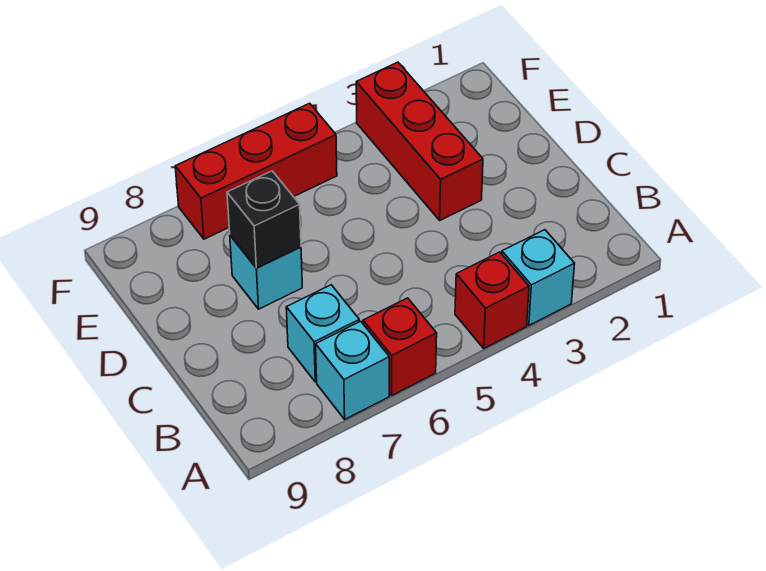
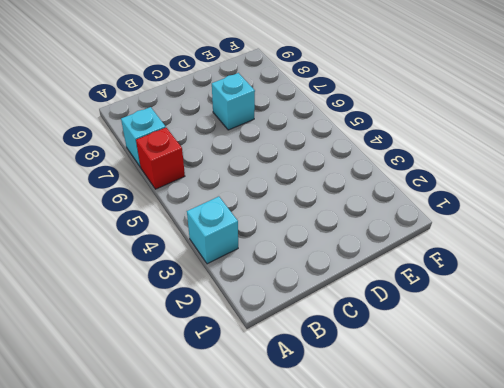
none -> red 1x1 brick [455,252,529,348]
none -> cyan 1x1 brick [286,285,359,382]

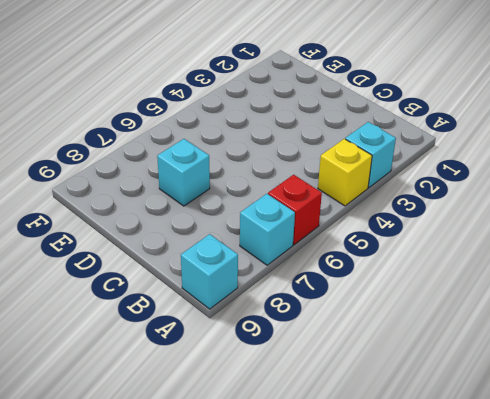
yellow 1x1 brick [318,139,372,206] -> red 1x1 brick [455,252,529,348]
cyan 1x1 brick [181,234,238,309] -> cyan 1x1 brick moved to [286,285,359,382]
none -> red 1x3 brick [356,62,483,220]
none -> red 1x3 brick [175,103,337,239]

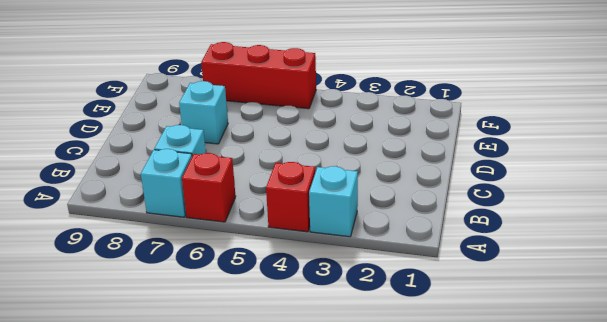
none -> red 1x3 brick [356,62,483,220]
none -> black 1x1 brick [227,171,301,268]

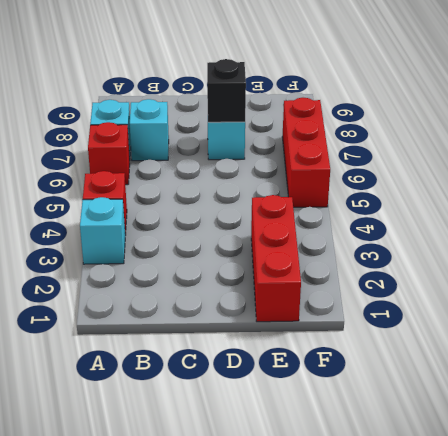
red 1x3 brick [251,195,301,322] -> red 1x3 brick turned to [356,62,483,220]

